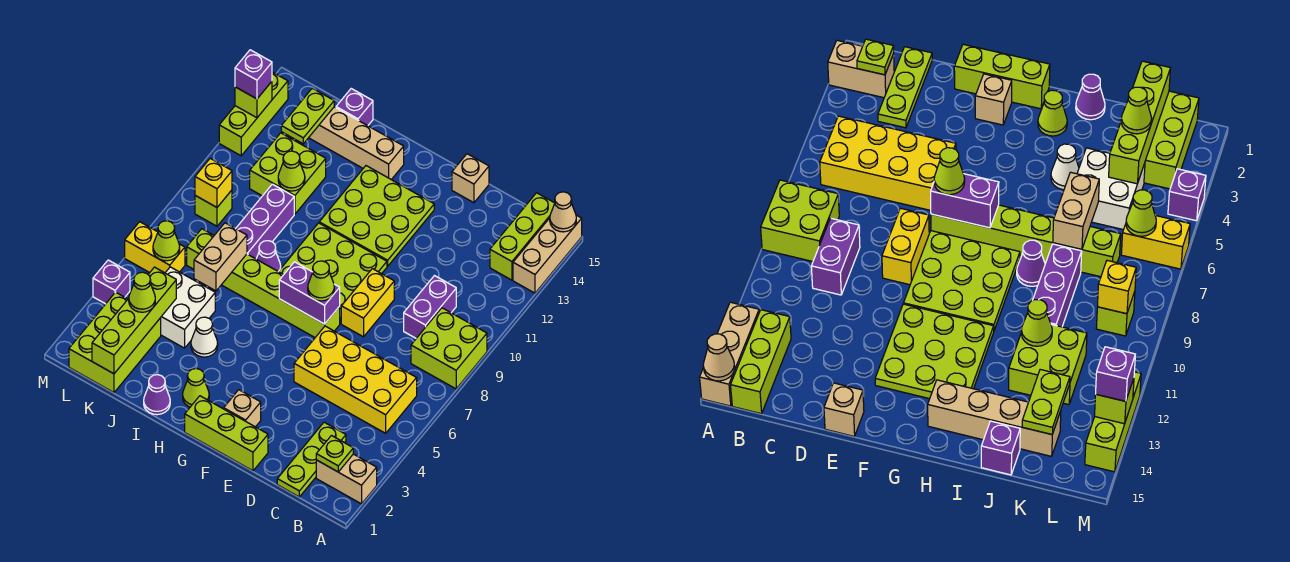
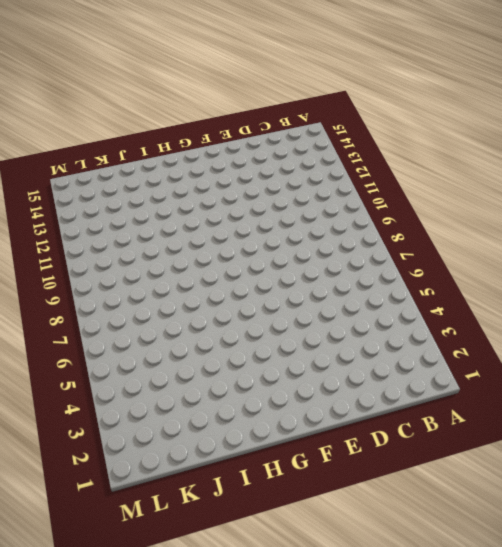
none -> tan 1x2 brick [316,454,377,504]
none -> lime 2x2 brick [411,308,487,389]
none -> tan 1x3 brick [513,215,582,293]
none -> yellow 2x4 brick [294,326,417,433]

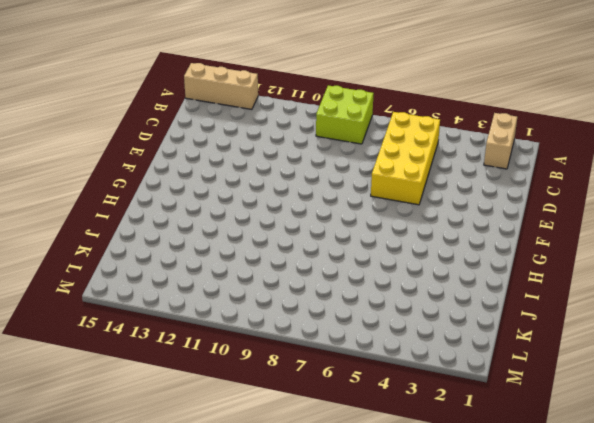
none -> lime 1x3 brick [490,193,555,280]
none -> lime 1x3 plate [277,422,346,497]
none -> purple 1x2 brick [404,276,456,338]
none -> lime 1x3 brick [185,396,268,471]

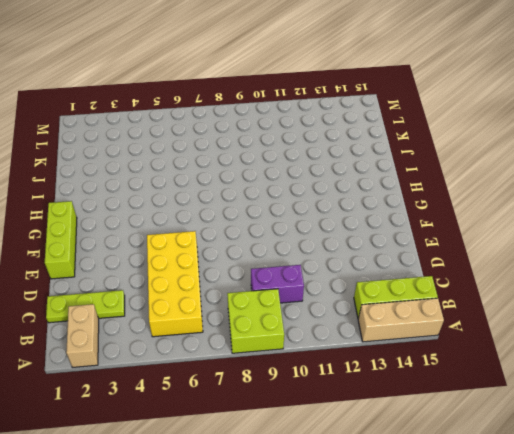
none -> yellow 1x2 brick [341,269,394,337]
none -> tan 1x1 brick [452,154,489,203]
none -> tan 1x1 brick [224,390,261,427]
none -> lime 1x6 brick [187,229,340,337]

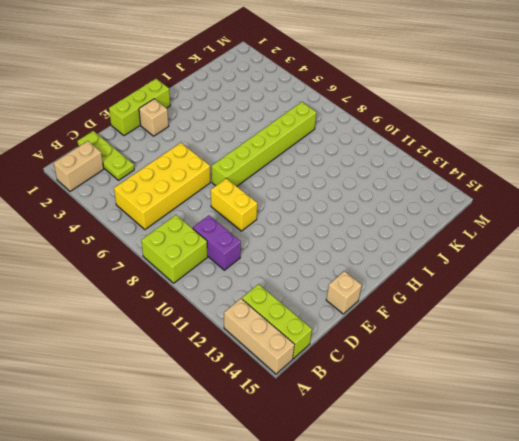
none -> lime 3x3 plate [278,223,387,324]
none -> lime 3x3 plate [319,166,434,266]
none -> lime 1x1 cone [183,369,209,407]
none -> tan 1x4 brick [309,107,404,180]

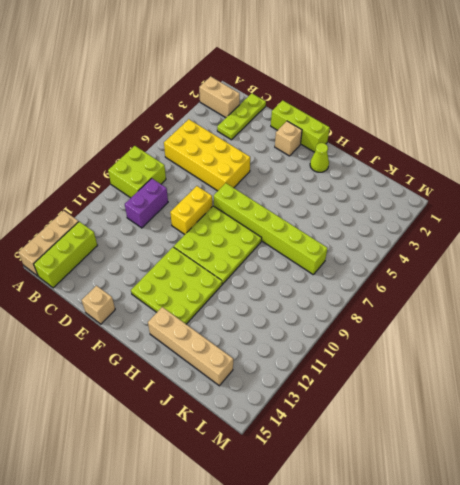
none -> purple 1x1 cone [144,375,170,415]
none -> white 1x1 cone [191,317,218,357]
none -> purple 1x1 cone [256,241,281,271]
none -> white 2x2 brick [161,267,215,348]

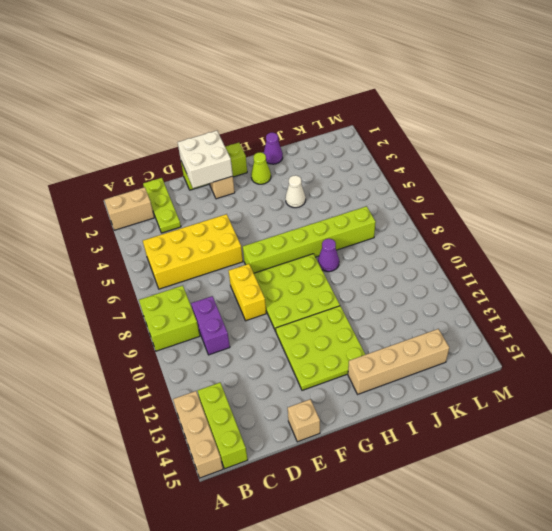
white 2x2 brick [177,131,233,188] -> white 2x2 brick moved to [161,267,215,348]
none -> purple 1x3 brick [236,184,294,259]
none -> lime 2x2 brick [250,133,326,214]
none -> purple 1x1 brick [336,89,373,126]
none -> lime 2x3 brick [69,292,161,392]

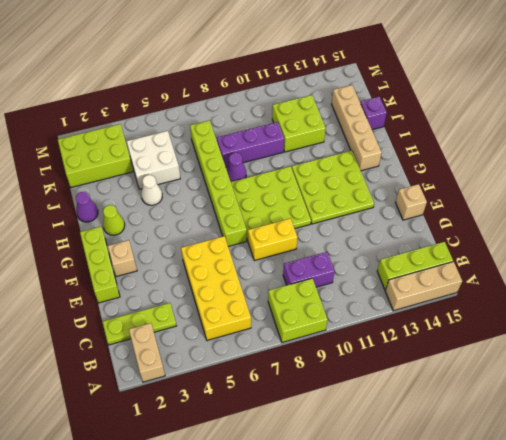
none -> yellow 1x2 brick [125,222,185,273]
none -> lime 1x1 brick [195,190,232,226]
none -> purple 1x1 brick [93,260,130,304]
none -> lime 1x3 brick [219,72,288,156]

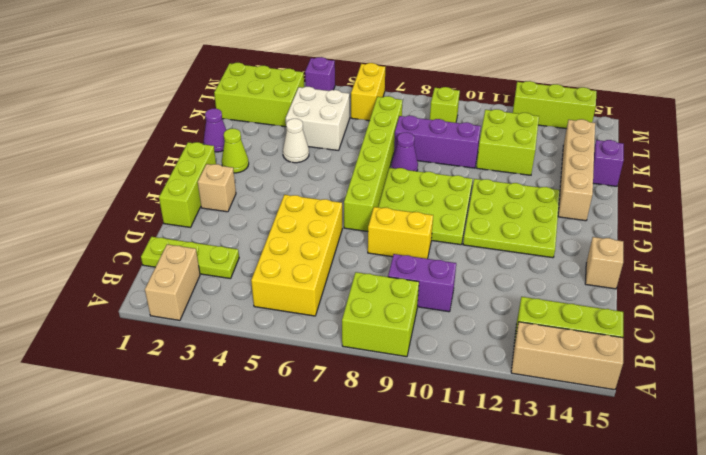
none -> tan 1x1 cone [550,192,576,232]
none -> lime 1x1 plate [316,436,353,472]
none -> purple 1x2 brick [279,262,340,324]
none -> tan 1x2 brick [194,223,247,291]

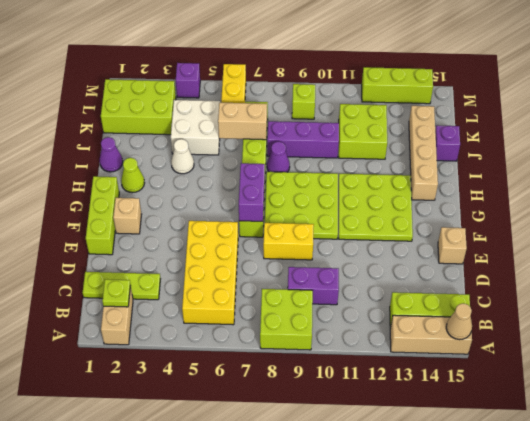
none -> lime 1x1 cone [278,151,305,191]
none -> lime 1x4 brick [92,267,176,374]
none -> lime 1x2 plate [281,88,334,144]
none -> lime 1x1 cone [153,221,180,261]

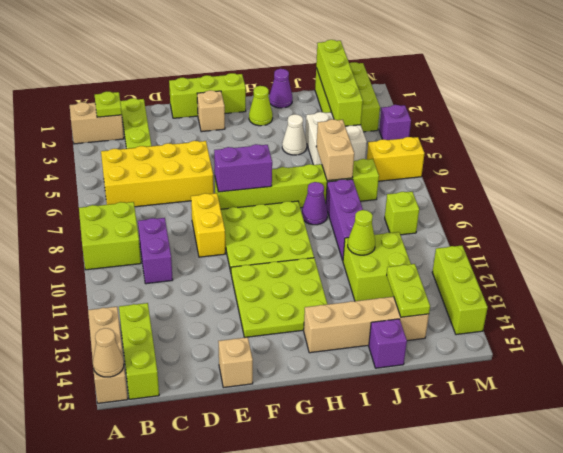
none -> lime 1x1 cone [153,221,180,261]
none -> yellow 1x1 brick [195,158,232,207]
none -> lime 1x1 brick [235,82,272,118]
none -> lime 1x1 cone [308,261,334,301]

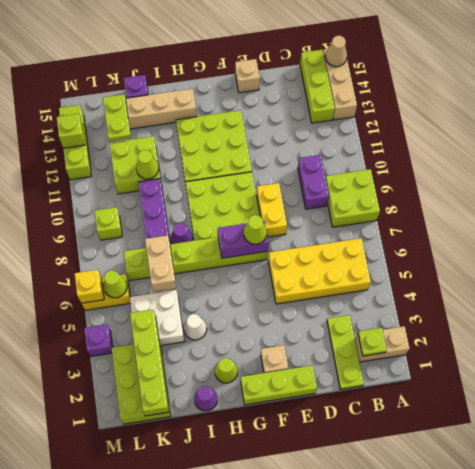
yellow 1x1 brick [75,270,104,303] -> yellow 1x1 brick moved to [195,158,232,207]
none -> lime 1x1 cone [129,272,155,312]
none -> purple 1x1 brick [235,50,272,99]

